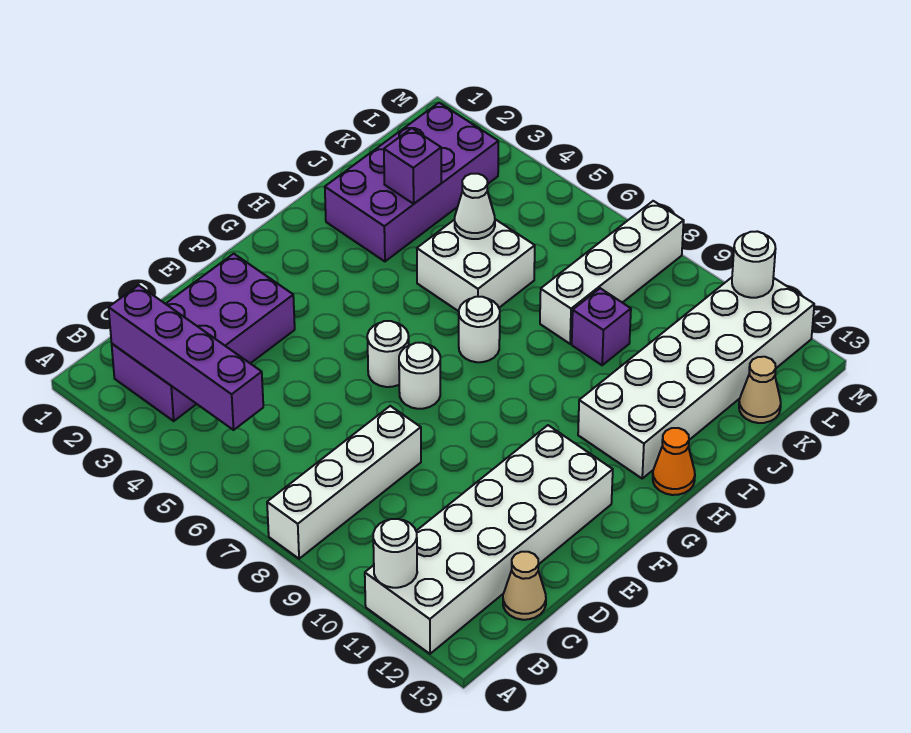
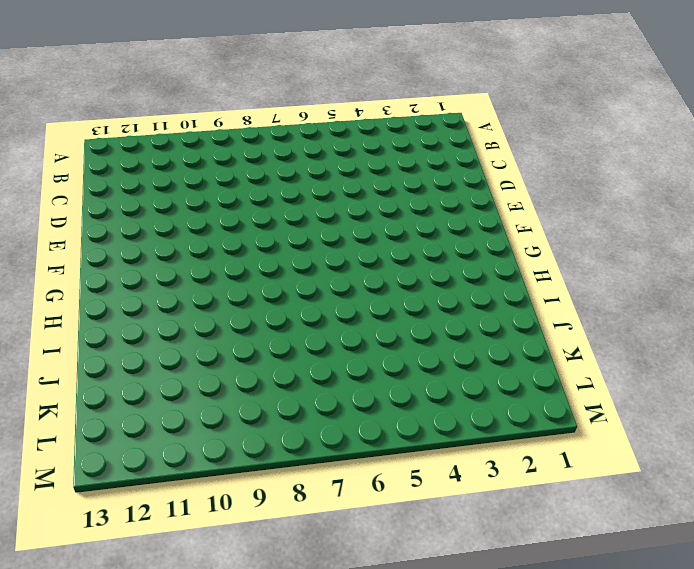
none -> white 1x4 brick [267,406,421,559]
none -> white 2x6 brick [365,425,613,654]
none -> purple 2x4 brick [112,254,295,421]

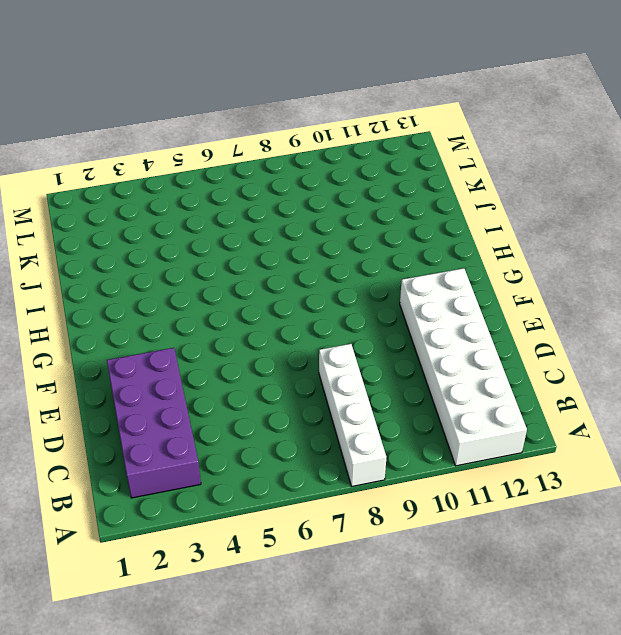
none -> tan 1x1 cone [503,552,546,620]
none -> white 1x1 round brick [367,321,409,387]
none -> white 1x1 round brick [399,343,440,409]

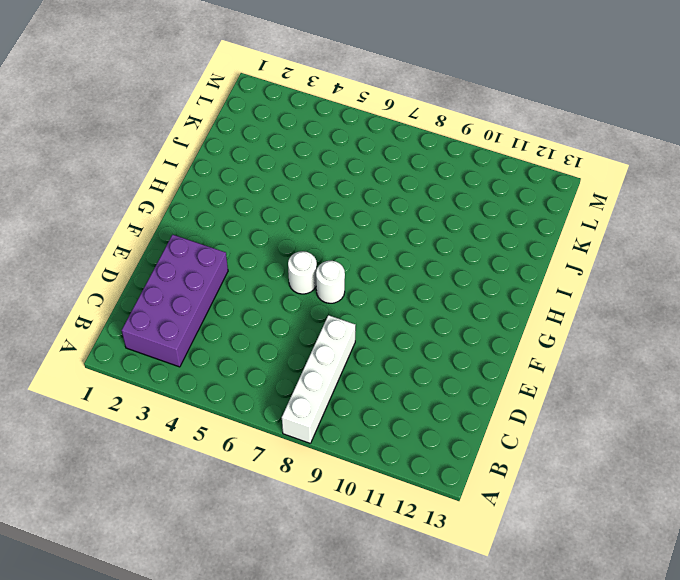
none -> white 2x6 brick [365,425,613,654]
none -> tan 1x1 cone [503,552,546,620]
none -> white 1x1 round brick [459,297,500,362]

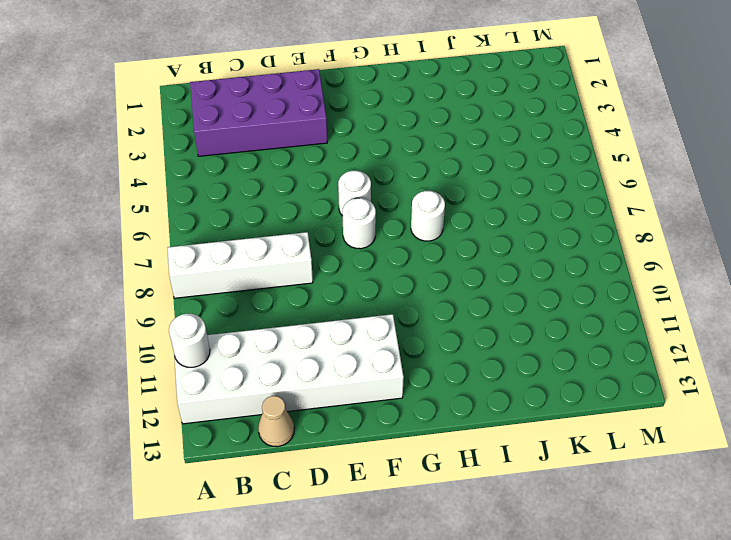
none -> white 2x6 brick [578,278,814,478]
none -> orange 1x1 cone [653,428,695,495]
none -> purple 2x4 brick [325,103,498,261]

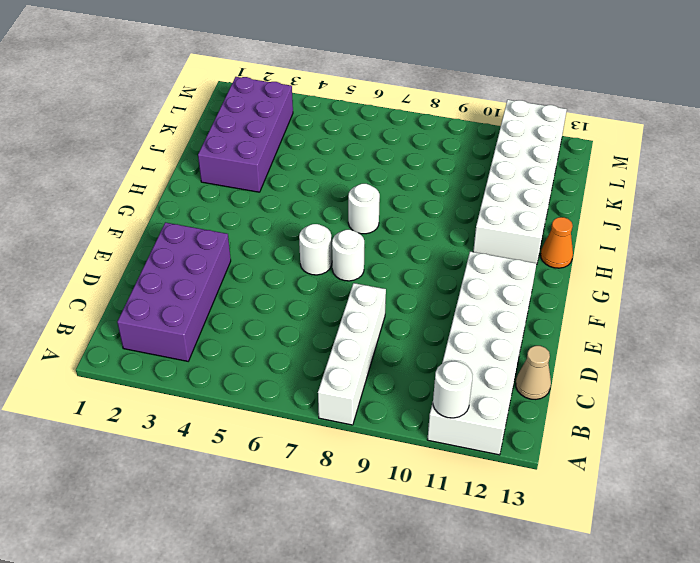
none -> white 2x2 brick [417,219,535,311]
none -> white 1x4 brick [540,201,684,344]
none -> purple 1x1 brick [572,288,631,365]

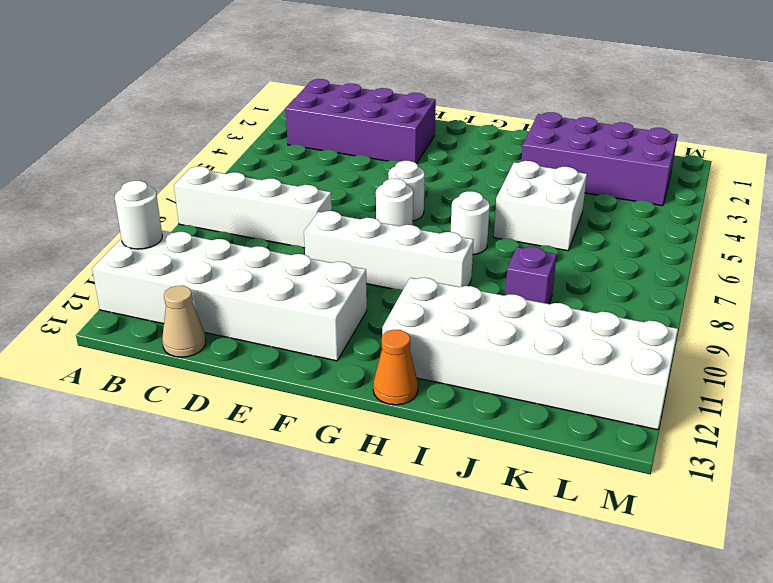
white 1x4 brick [304,211,473,290] -> white 1x4 brick moved to [540,201,684,344]
none -> tan 1x1 cone [739,357,781,423]
none -> purple 1x4 brick [109,285,263,430]
none -> purple 1x1 brick [384,128,441,204]

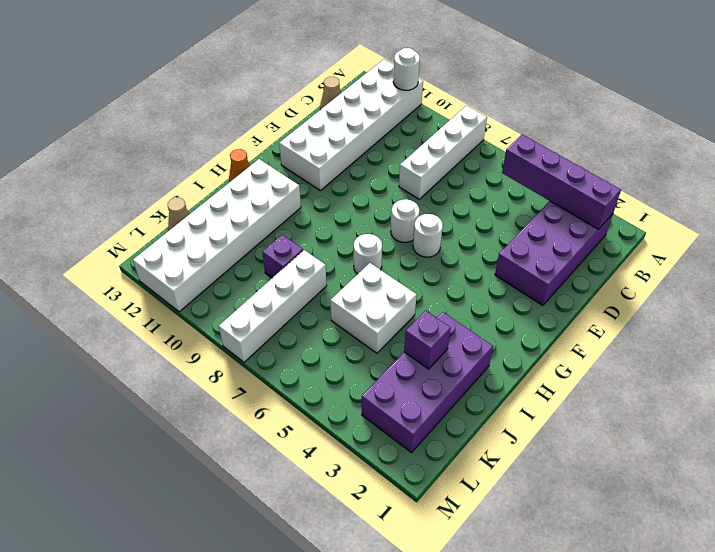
none -> white 1x1 cone [455,174,495,239]
none -> white 1x1 round brick [732,231,776,298]

